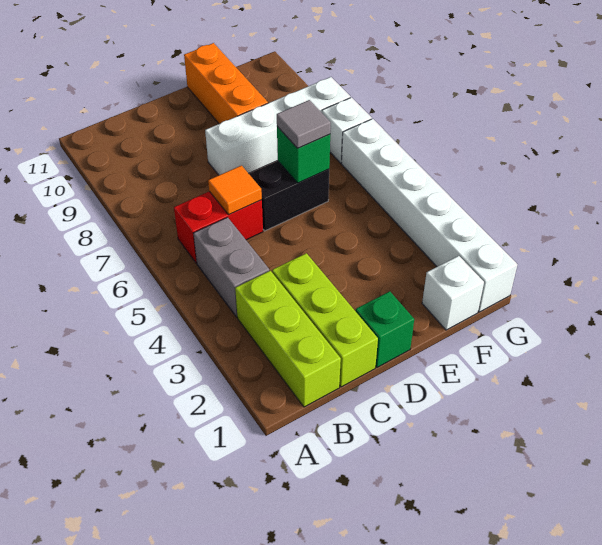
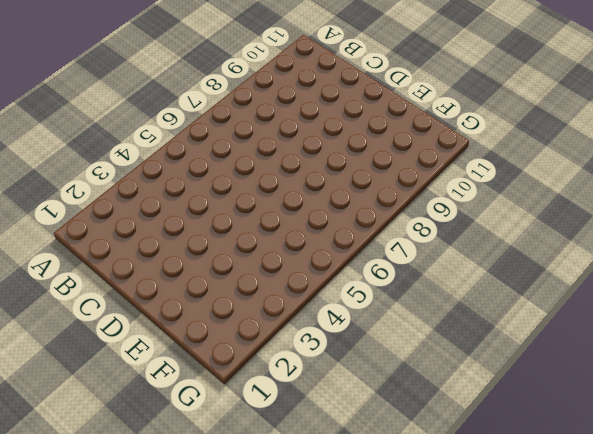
none -> lime 1x3 brick [235,271,341,407]
none -> grey 1x2 brick [193,217,269,317]
none -> red 1x2 brick [174,191,263,263]

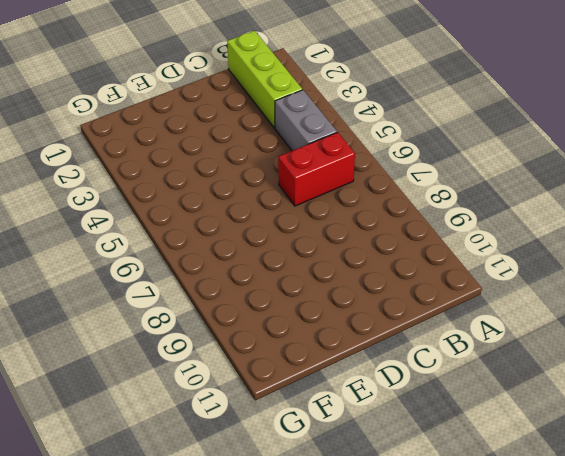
none -> lime 1x3 brick [272,253,378,387]
none -> green 1x1 brick [356,291,414,367]
none -> black 1x2 brick [249,161,329,231]

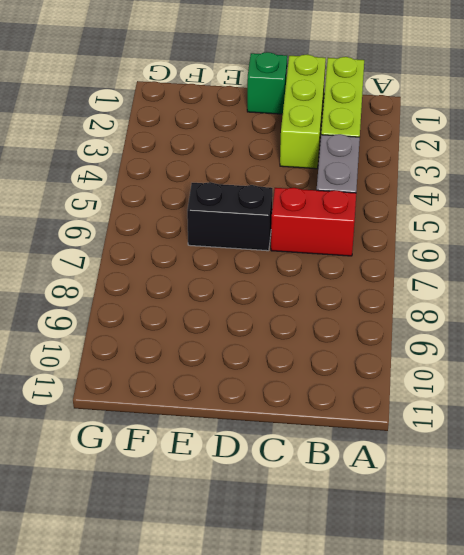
none -> white 1x4 brick [205,77,350,175]
none -> orange 1x3 brick [184,43,268,124]
none -> white 1x1 brick [422,256,484,330]

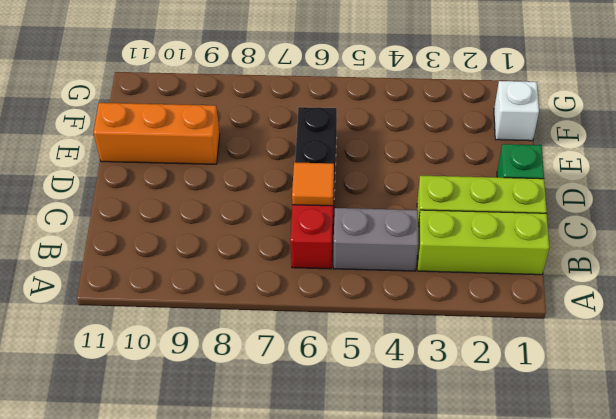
none -> white 1x4 brick [205,77,350,175]
none -> white 1x6 brick [342,119,517,312]
none -> white 1x1 brick [322,97,372,163]

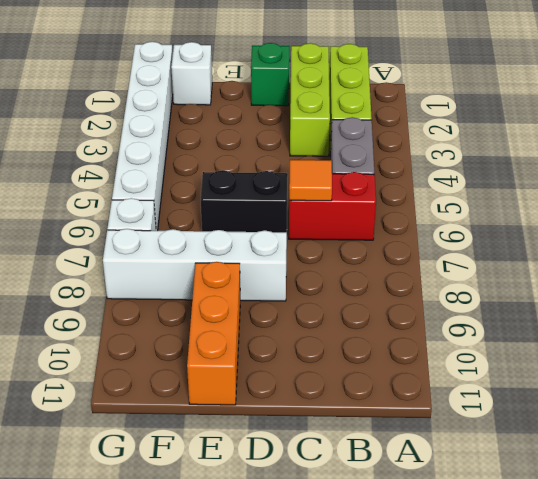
none -> green 1x1 brick [277,126,330,183]
none -> grey 1x1 tile [277,100,331,148]

